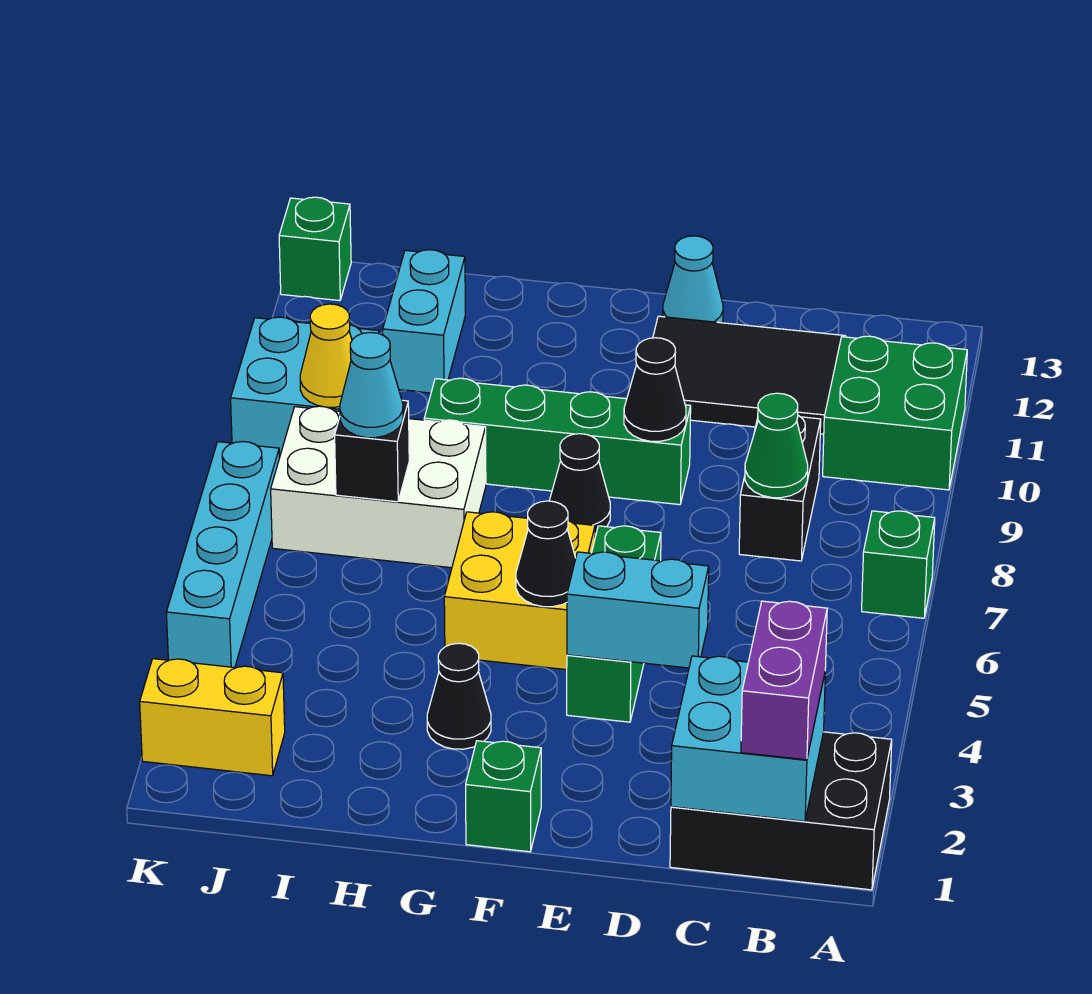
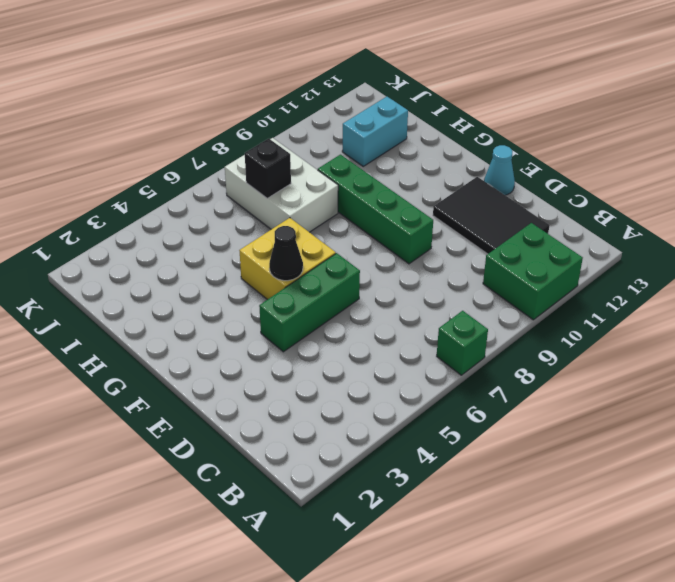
none -> black 2x3 brick [670,732,892,890]
none -> black 1x2 brick [739,416,821,561]
none -> green 1x1 brick [466,741,541,852]

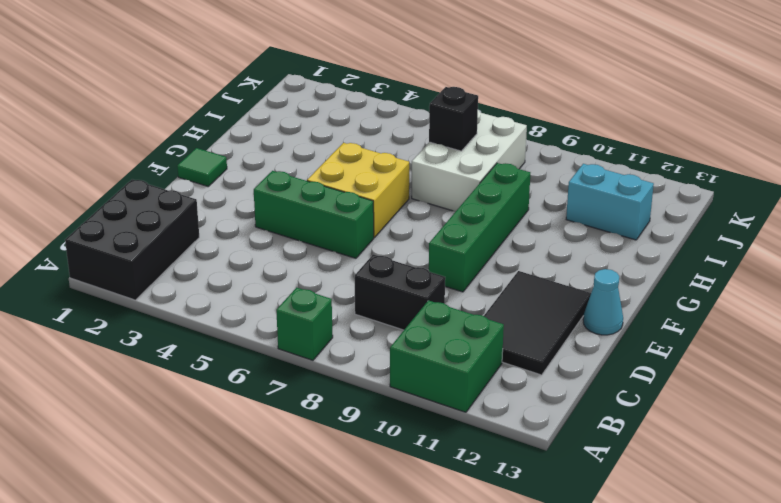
green 1x1 tile [177,148,227,186] -> green 1x1 brick [466,741,541,852]
none -> black 1x1 cone [549,434,610,534]
none -> black 1x1 cone [427,643,491,749]
none -> yellow 1x2 brick [140,659,285,776]

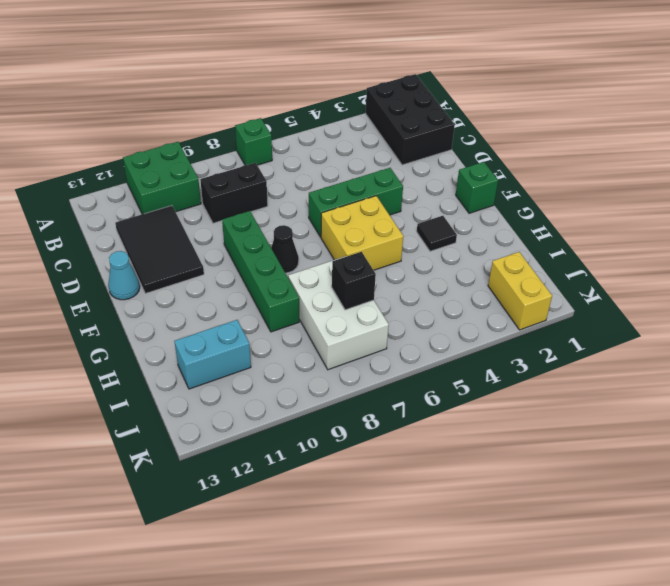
black 1x1 tile [417,216,457,251] -> black 1x1 cone [427,643,491,749]
none -> cyan 2x2 brick [231,317,379,458]
none -> cyan 1x4 brick [166,441,279,668]
none -> green 1x1 brick [279,197,351,301]

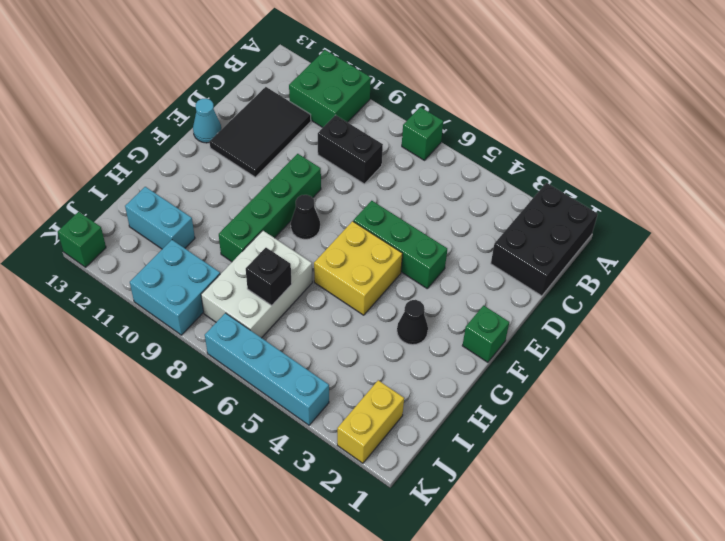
none -> cyan 2x2 brick [671,656,825,821]
none -> green 1x1 cone [745,393,808,498]
none -> cyan 1x2 brick [567,552,709,668]

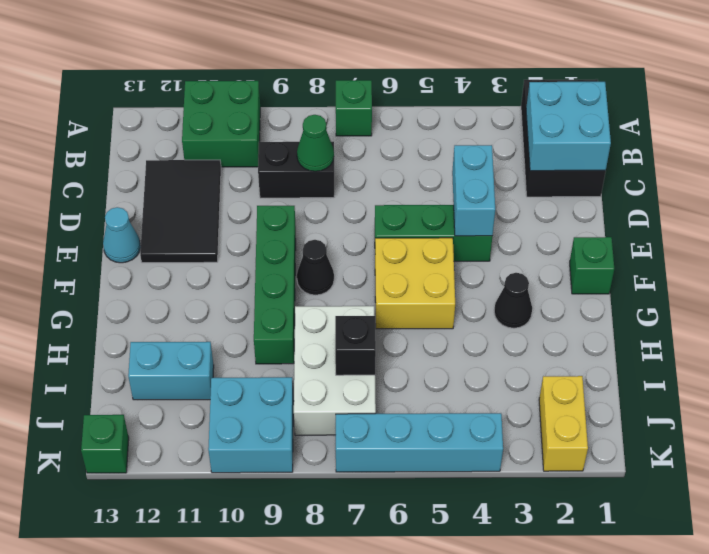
none -> black 1x1 cone [624,338,686,441]
none -> black 1x1 cone [516,501,576,607]
none -> yellow 1x1 cone [300,304,352,407]

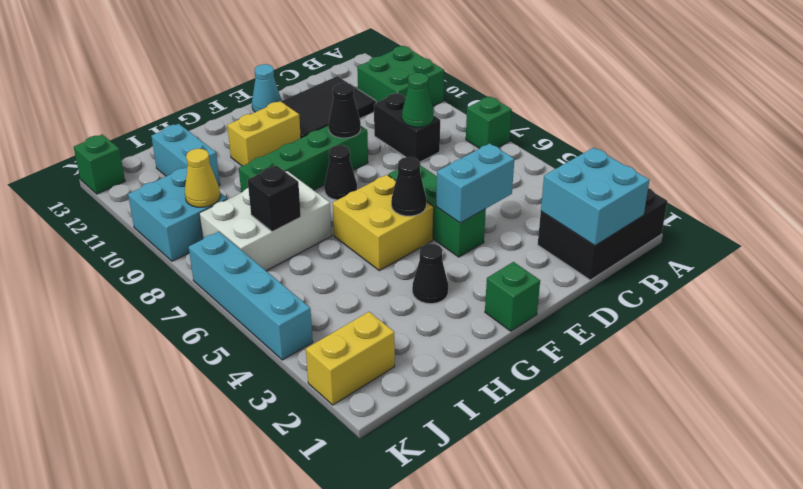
yellow 1x2 brick [227,101,301,166] -> none
none -> purple 1x2 brick [741,601,827,760]
none -> cyan 1x1 cone [340,332,403,438]

